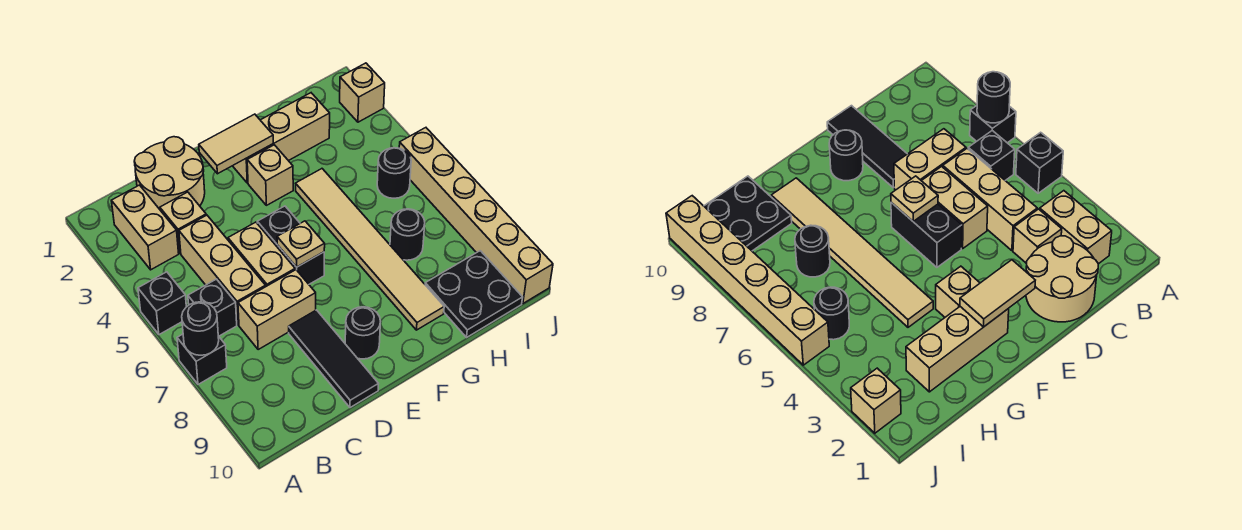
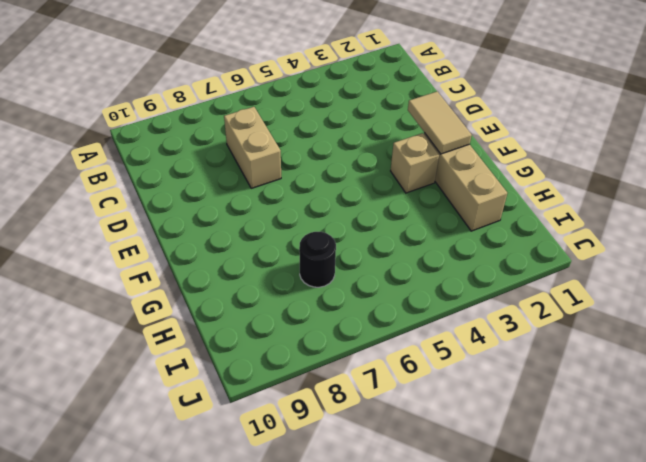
none -> black 1x1 brick [138,272,186,335]
none -> black 1x1 brick [177,334,227,384]
none -> tan 1x2 brick [111,185,179,270]

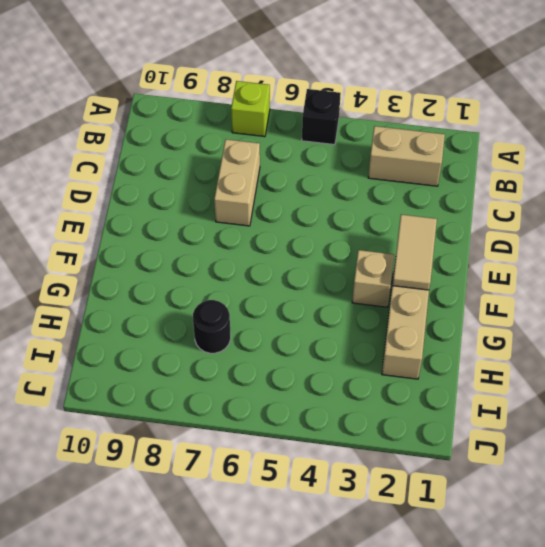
lime 1x1 brick [231,81,270,137] -> black 1x1 brick [177,334,227,384]
none -> black 1x1 brick [188,279,237,336]
none -> tan 2x2 round brick [134,137,205,209]
none -> tan 1x1 brick [160,192,206,253]

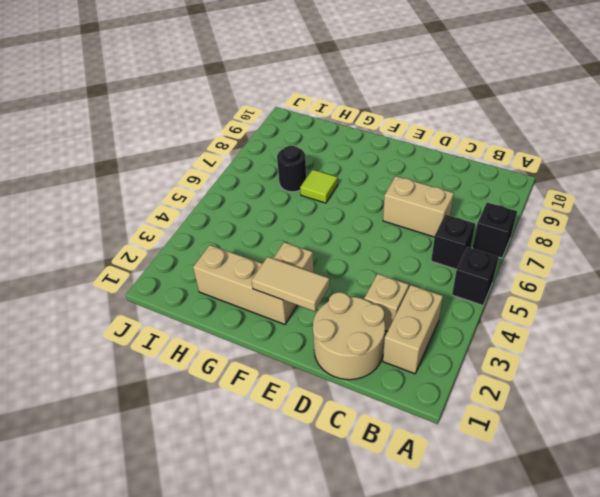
lime 1x1 tile [300,170,338,203] -> tan 1x6 tile [295,169,444,330]
none -> tan 1x3 brick [179,215,266,325]
none -> tan 1x2 brick [228,222,295,286]
none -> black 1x3 tile [289,310,378,408]

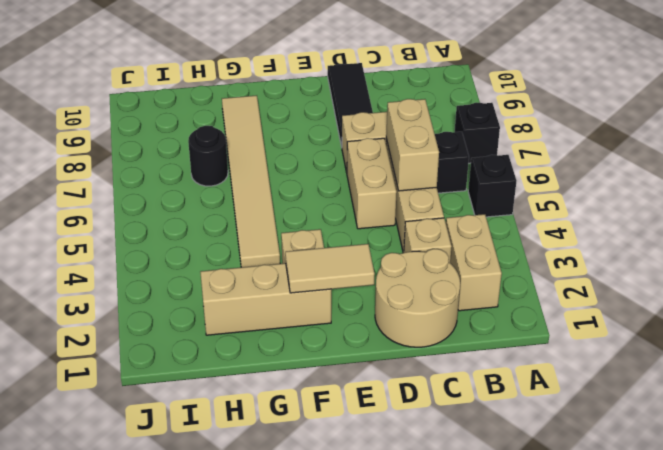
tan 1x2 brick [386,99,439,191] -> none
none -> black 1x2 brick [257,206,324,284]
none -> black 1x1 round brick [345,307,381,359]
none -> black 2x2 plate [425,251,523,337]

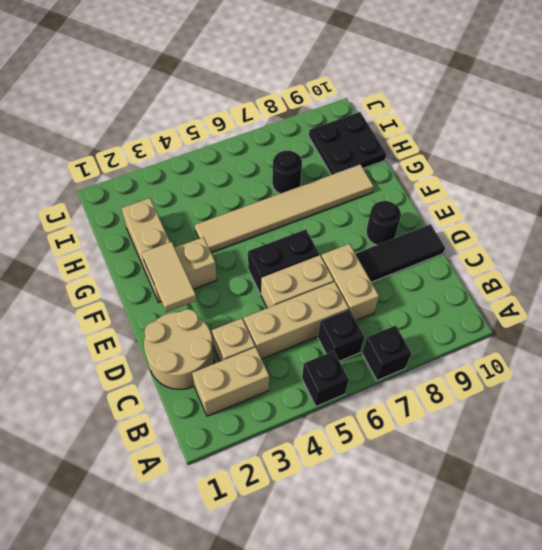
none -> black 1x1 round brick [377,148,411,198]
none -> tan 1x1 brick [340,63,385,122]
none -> tan 1x6 brick [399,128,553,303]

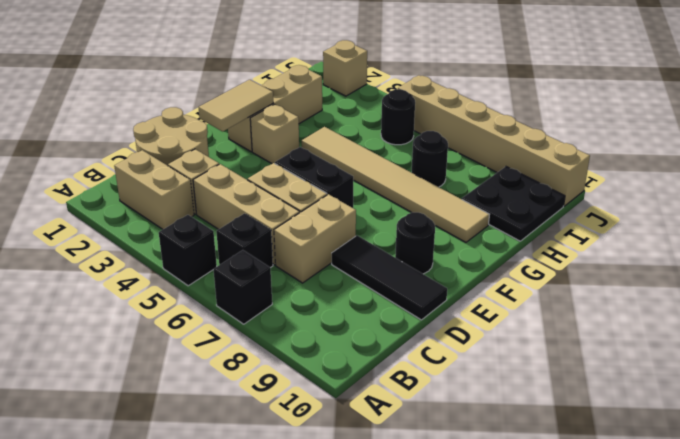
none -> black 1x1 round brick [182,302,219,355]
none -> tan 1x1 plate [277,221,325,267]

